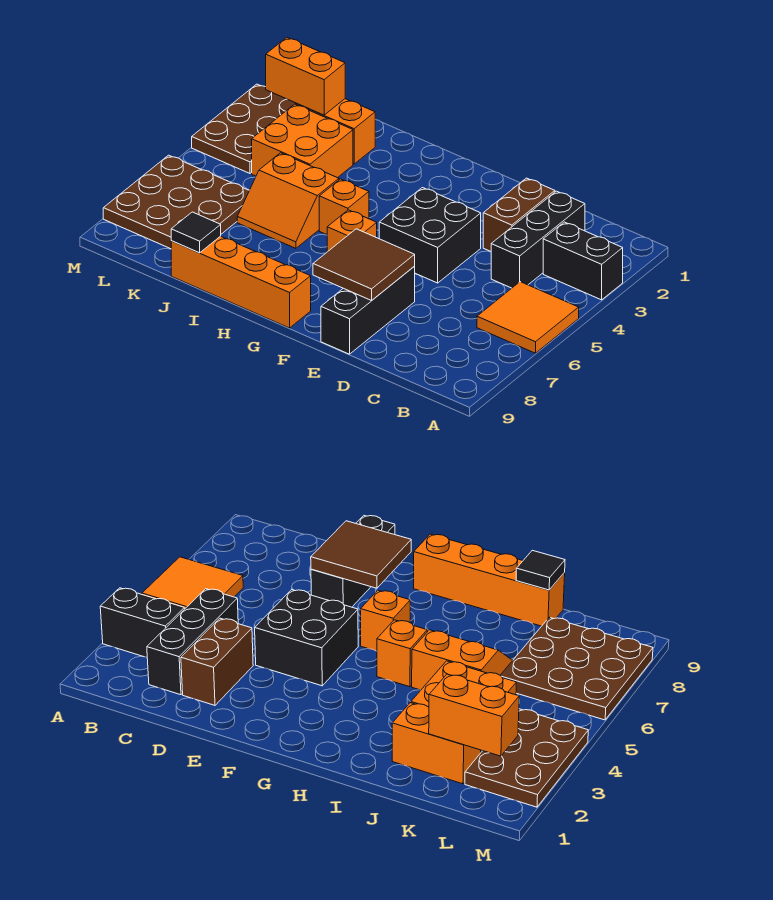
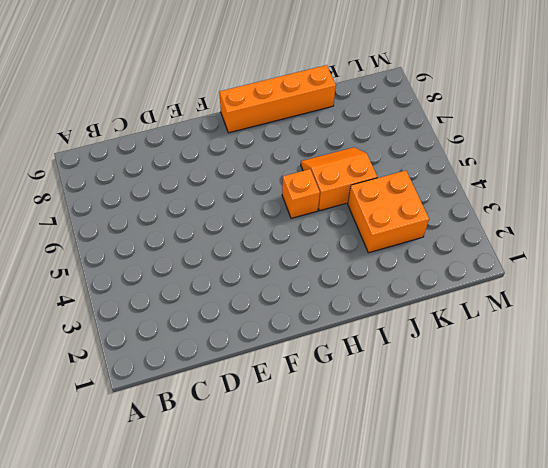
none -> black 1x2 brick [543,222,623,300]
none -> orange 2x2 tile [477,282,579,353]
none -> black 1x3 brick [491,191,585,288]

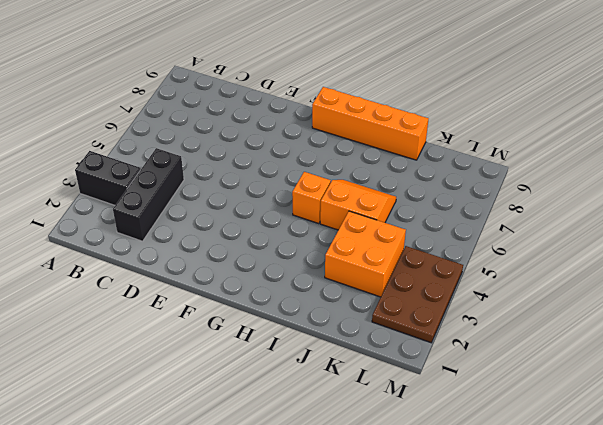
none -> orange 2x2 tile [477,282,579,353]
none -> brown 1x2 brick [483,178,555,251]
none -> black 2x2 brick [379,188,481,283]

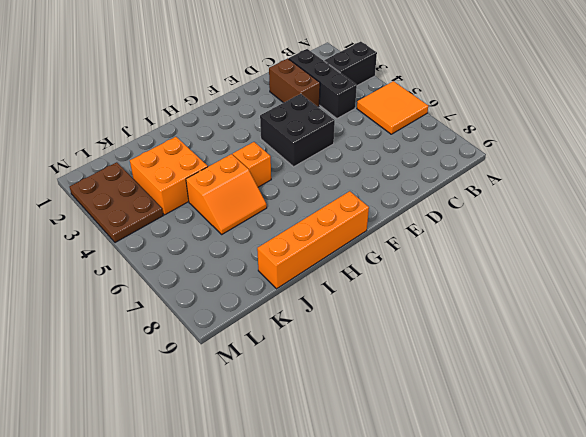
none -> black 1x3 brick [321,267,415,354]
none -> orange 1x1 brick [327,210,377,252]
none -> orange 1x2 brick [296,99,375,164]

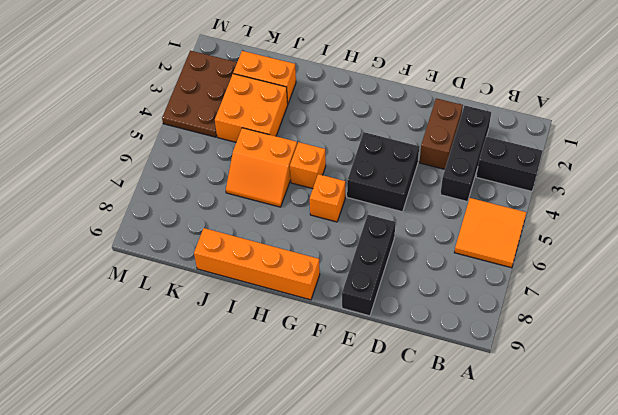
none -> brown 3x3 plate [103,155,249,249]
none -> brown 2x2 tile [313,229,415,301]
none -> black 1x1 tile [171,212,221,253]

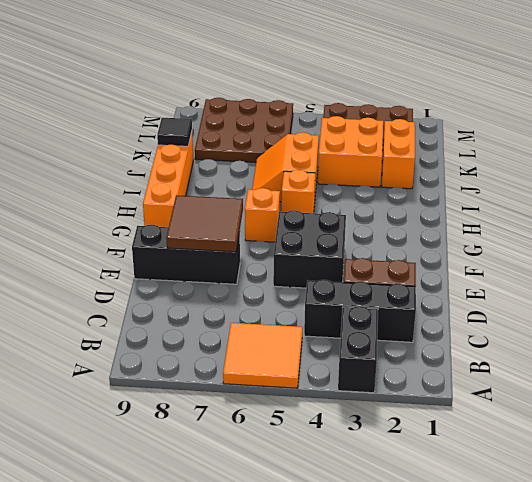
none -> orange 1x2 brick [266,37,345,115]

